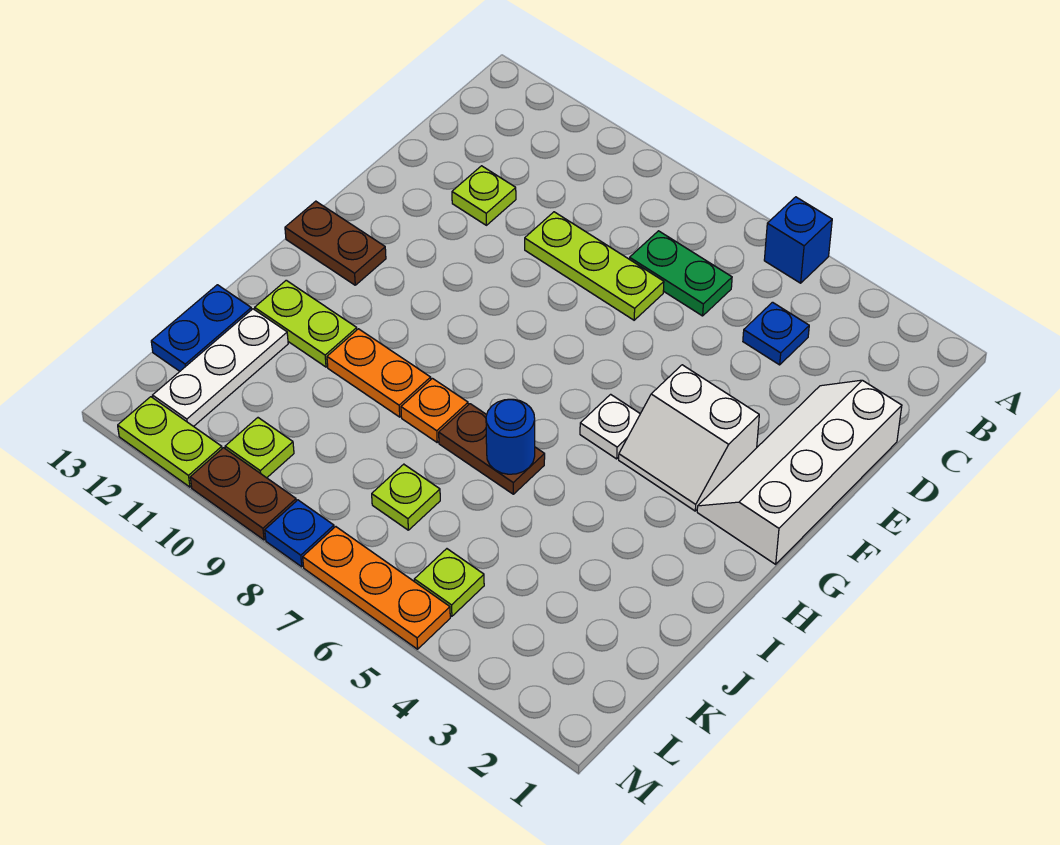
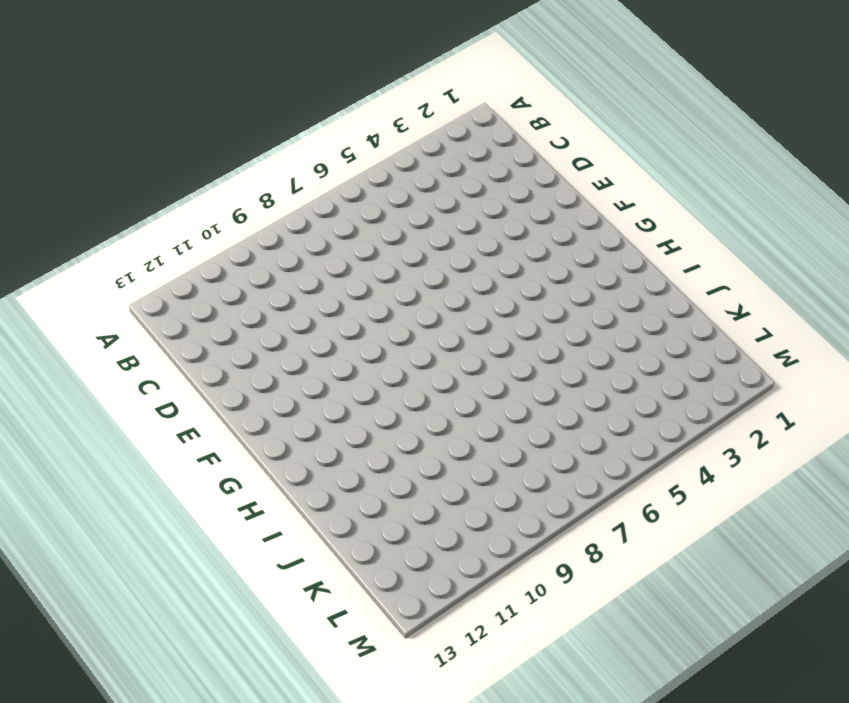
none -> blue 1x1 brick [764,197,832,283]
none -> blue 1x1 plate [743,302,809,365]
none -> green 1x2 plate [629,231,732,316]

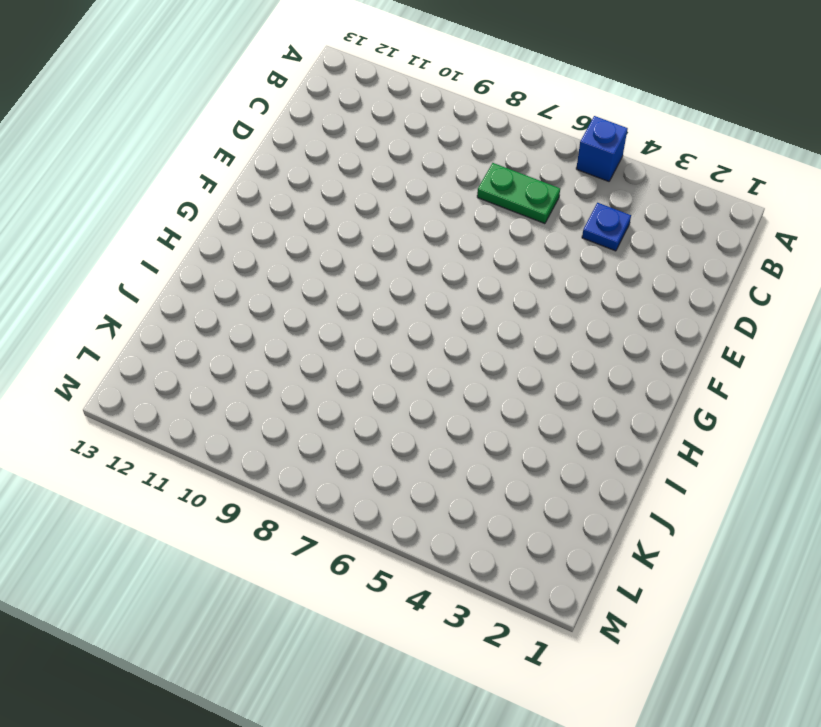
none -> white 2x4 slope [697,380,902,564]
none -> lime 1x3 plate [525,212,664,320]
none -> lime 1x1 plate [452,166,516,225]

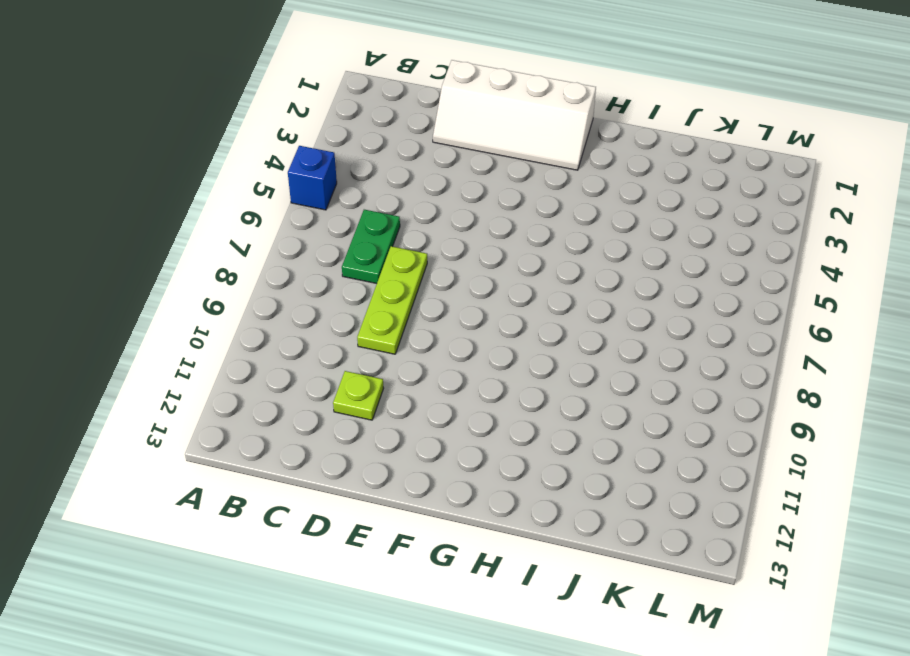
none -> blue 1x1 plate [743,302,809,365]
none -> white 2x2 slope [619,365,759,511]
none -> white 1x1 plate [580,394,640,459]

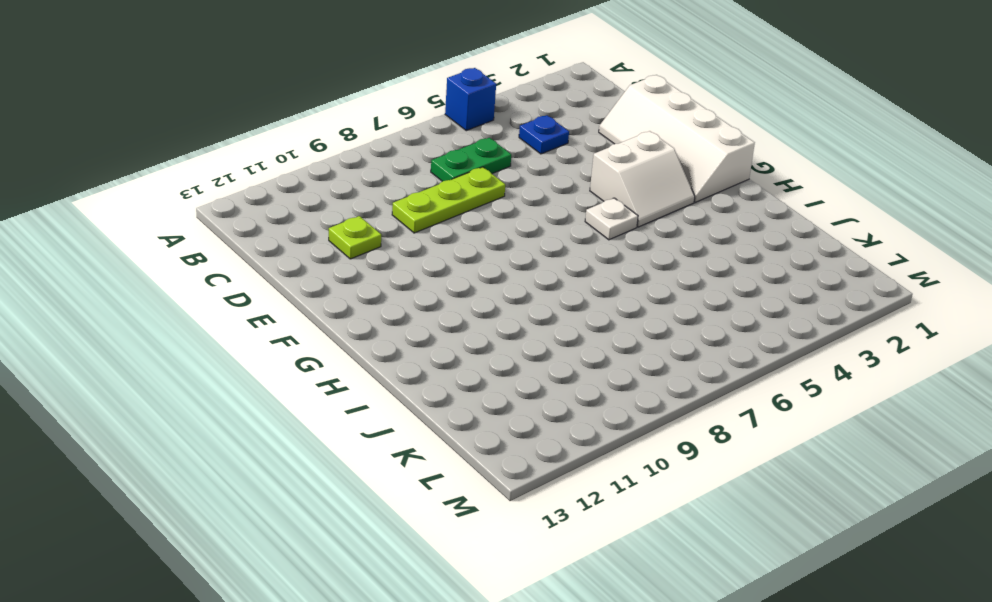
none -> brown 1x2 plate [285,201,386,285]
none -> brown 1x2 plate [439,404,545,494]
none -> orange 1x1 plate [401,378,468,442]

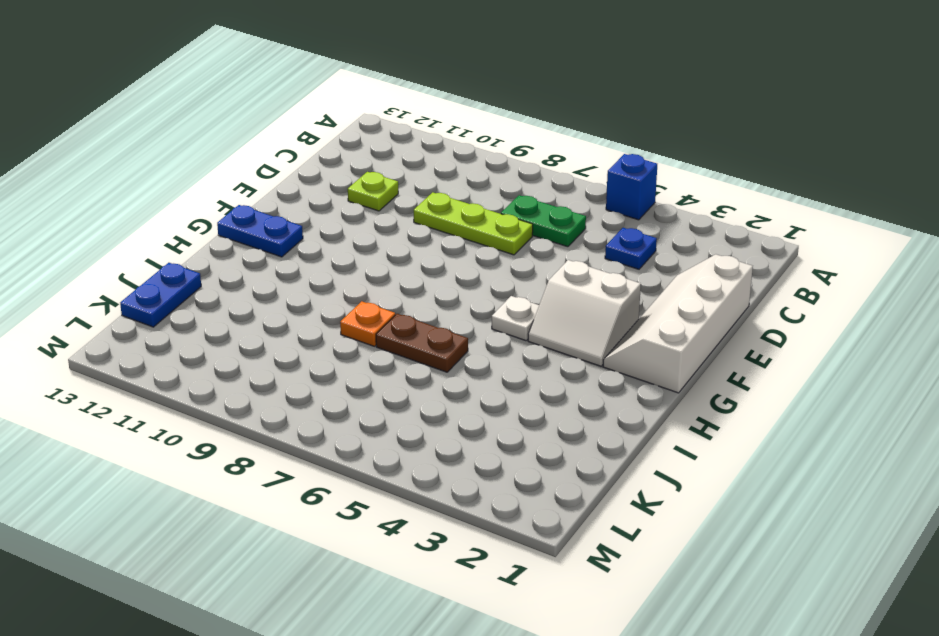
blue 1x2 plate [217,205,303,257] -> brown 1x2 plate [285,201,386,285]
none -> orange 1x2 plate [327,329,431,417]
none -> lime 1x2 plate [255,280,357,367]
none -> white 1x3 plate [153,309,288,426]

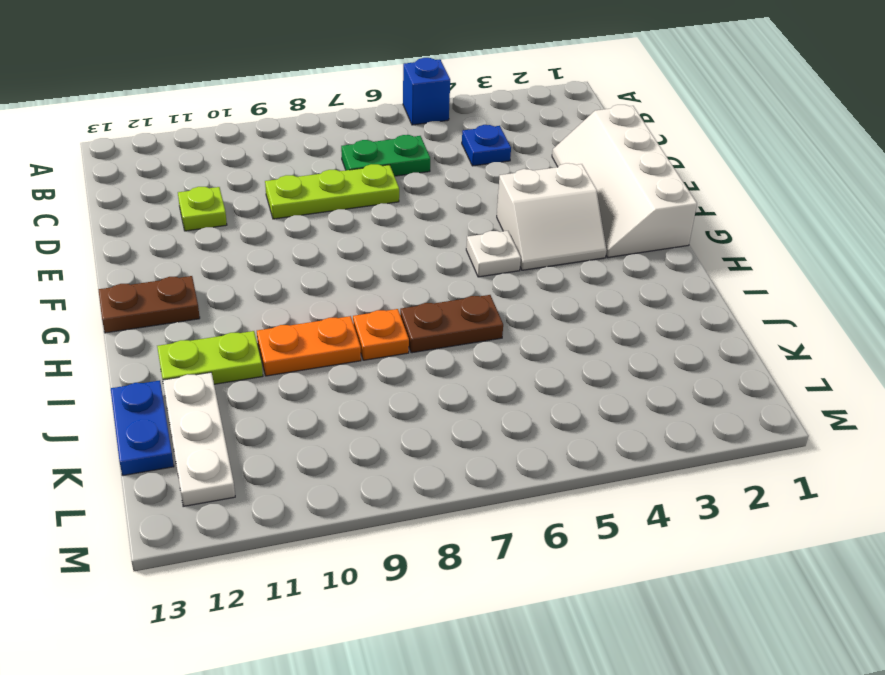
none -> lime 1x1 plate [372,464,440,530]
none -> lime 1x1 plate [414,549,484,616]
none -> lime 1x1 plate [225,418,294,478]

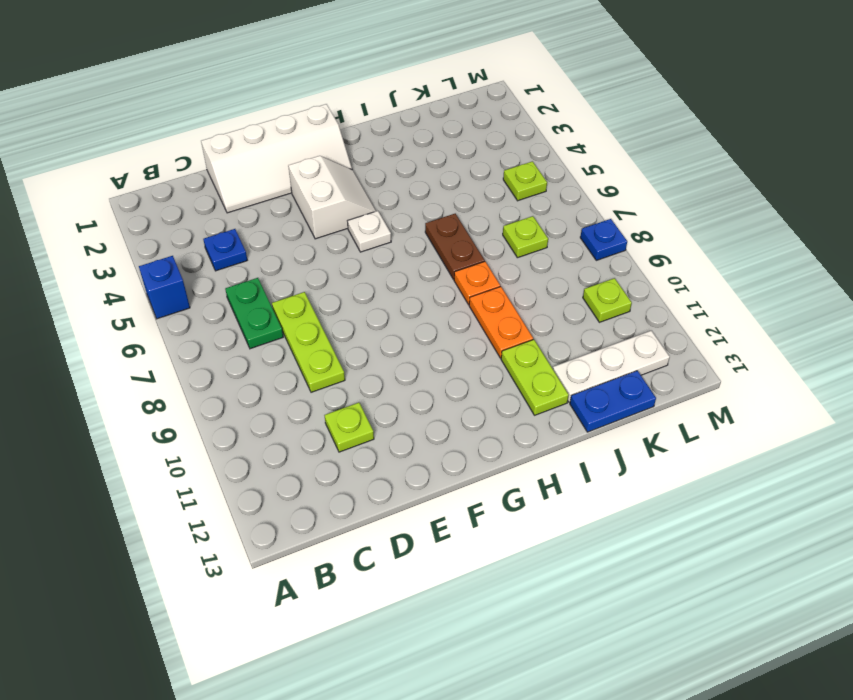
none -> brown 1x2 plate [285,201,386,285]
none -> orange 1x3 plate [303,527,450,649]
none -> brown 1x2 plate [190,448,296,540]

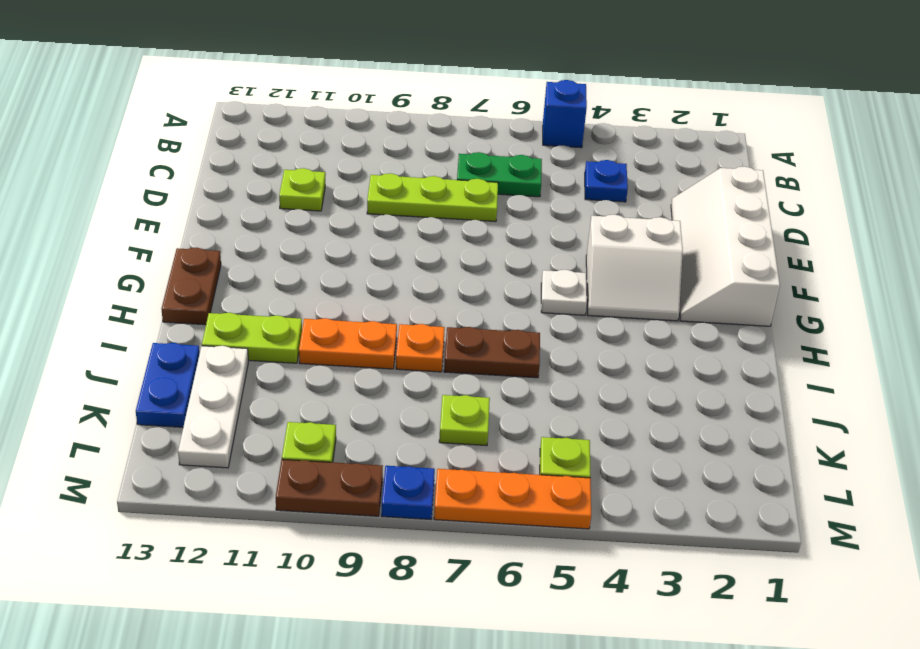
brown 1x2 plate [162,248,221,325] -> brown 1x2 plate turned to [285,201,386,285]
none -> lime 1x2 plate [118,397,222,487]
none -> blue 1x1 round brick [486,399,535,474]

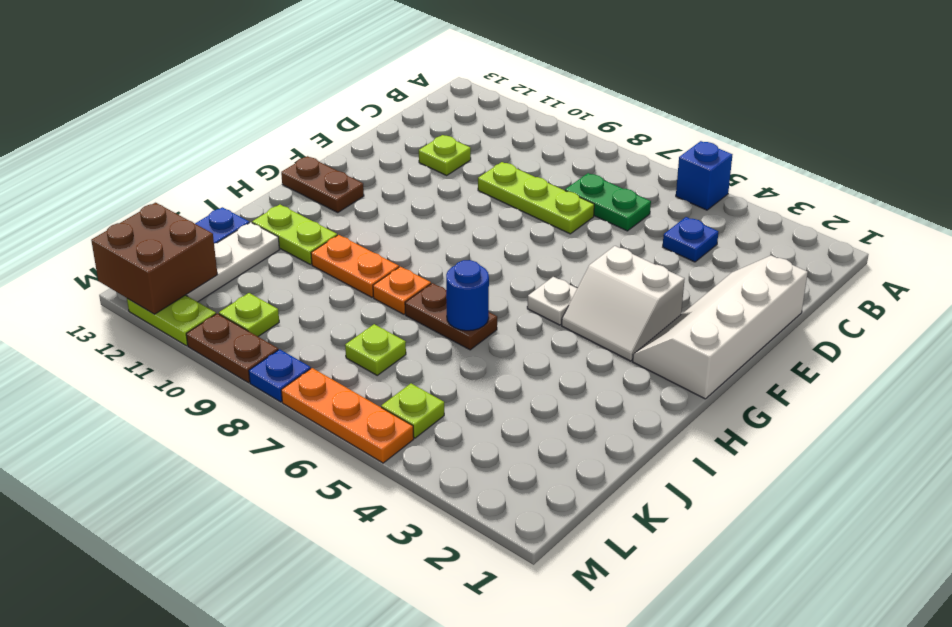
brown 2x2 brick [91,203,217,314] -> none

